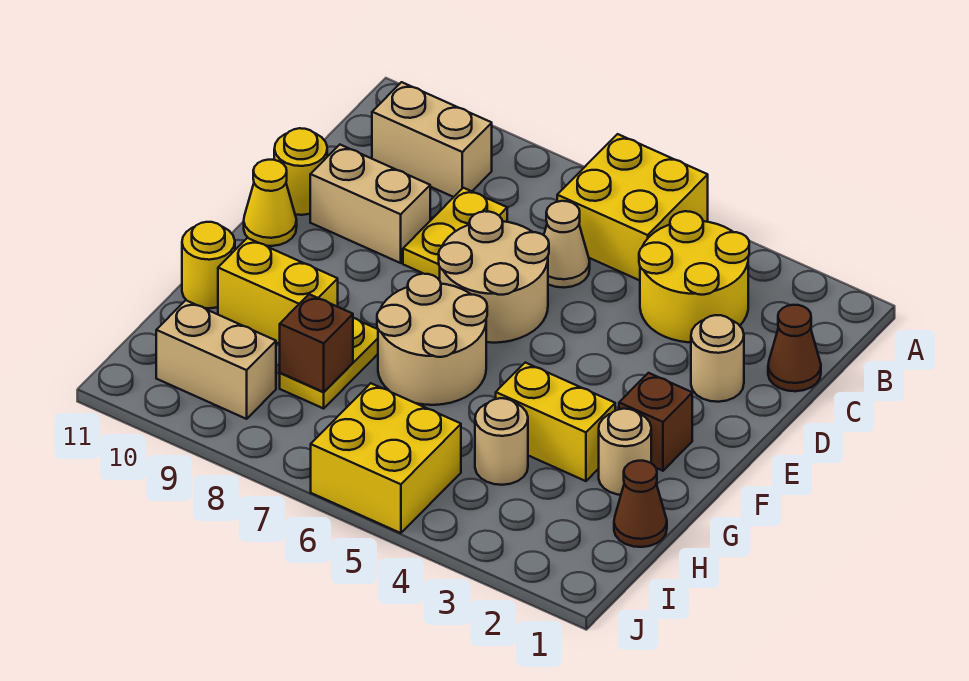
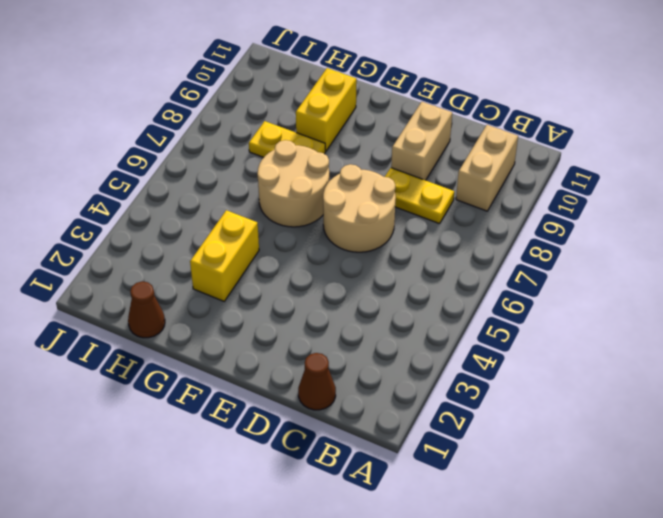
none -> yellow 2x2 brick [557,134,708,280]
none -> yellow 2x2 round brick [639,211,749,342]
none -> tan 1x1 cone [544,201,590,288]

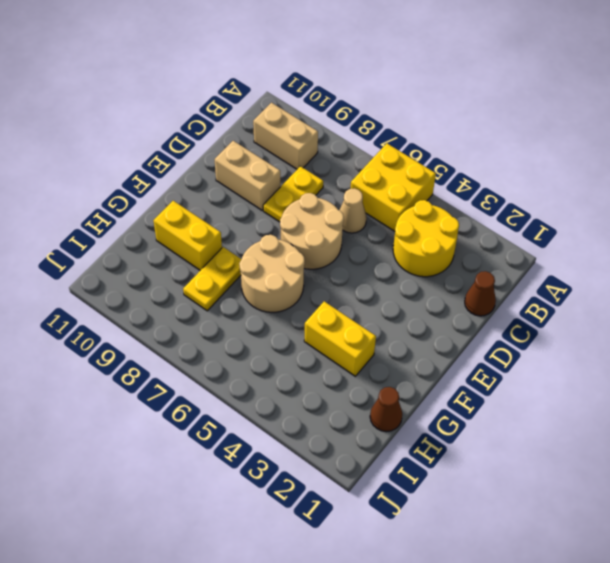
none -> tan 1x1 round brick [691,315,744,402]
none -> yellow 1x1 round brick [274,128,327,215]
none -> yellow 1x1 cone [244,160,297,246]

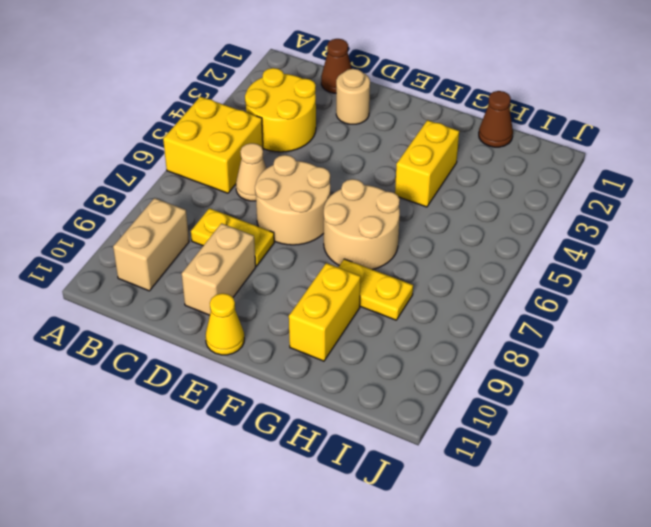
none -> yellow 1x1 round brick [274,128,327,215]
none -> brown 1x1 brick [619,373,692,471]
none -> tan 1x1 round brick [599,409,651,495]

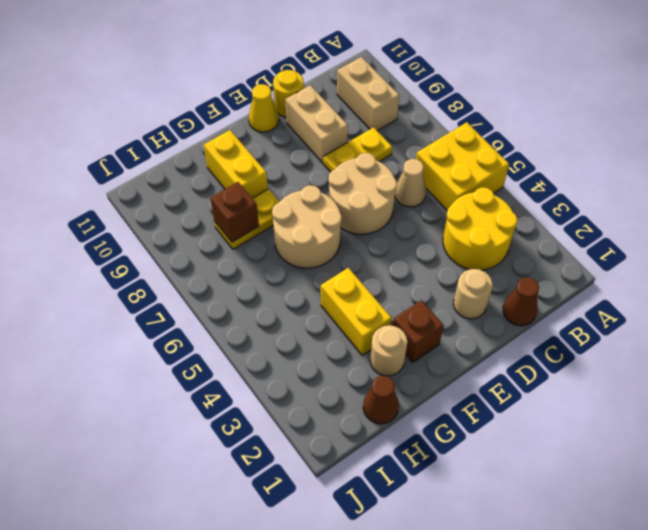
none -> yellow 1x1 round brick [182,222,235,308]
none -> tan 1x1 round brick [475,398,528,485]
none -> yellow 2x2 brick [311,383,461,533]

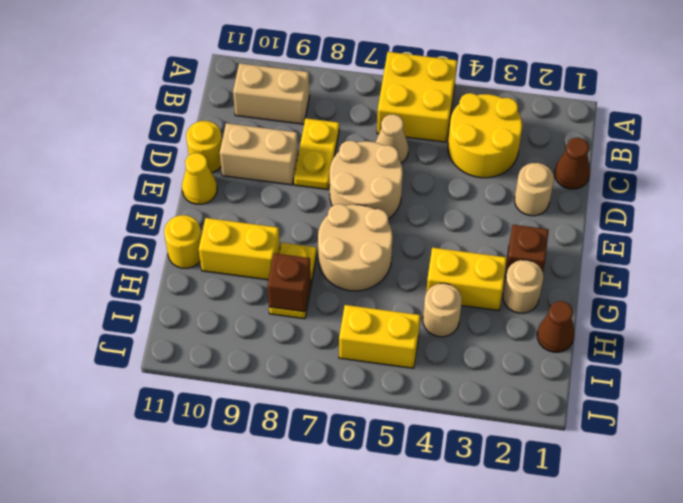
yellow 1x2 brick [339,305,420,368] -> yellow 2x2 brick [311,383,461,533]
none -> tan 1x2 brick [156,300,276,419]

